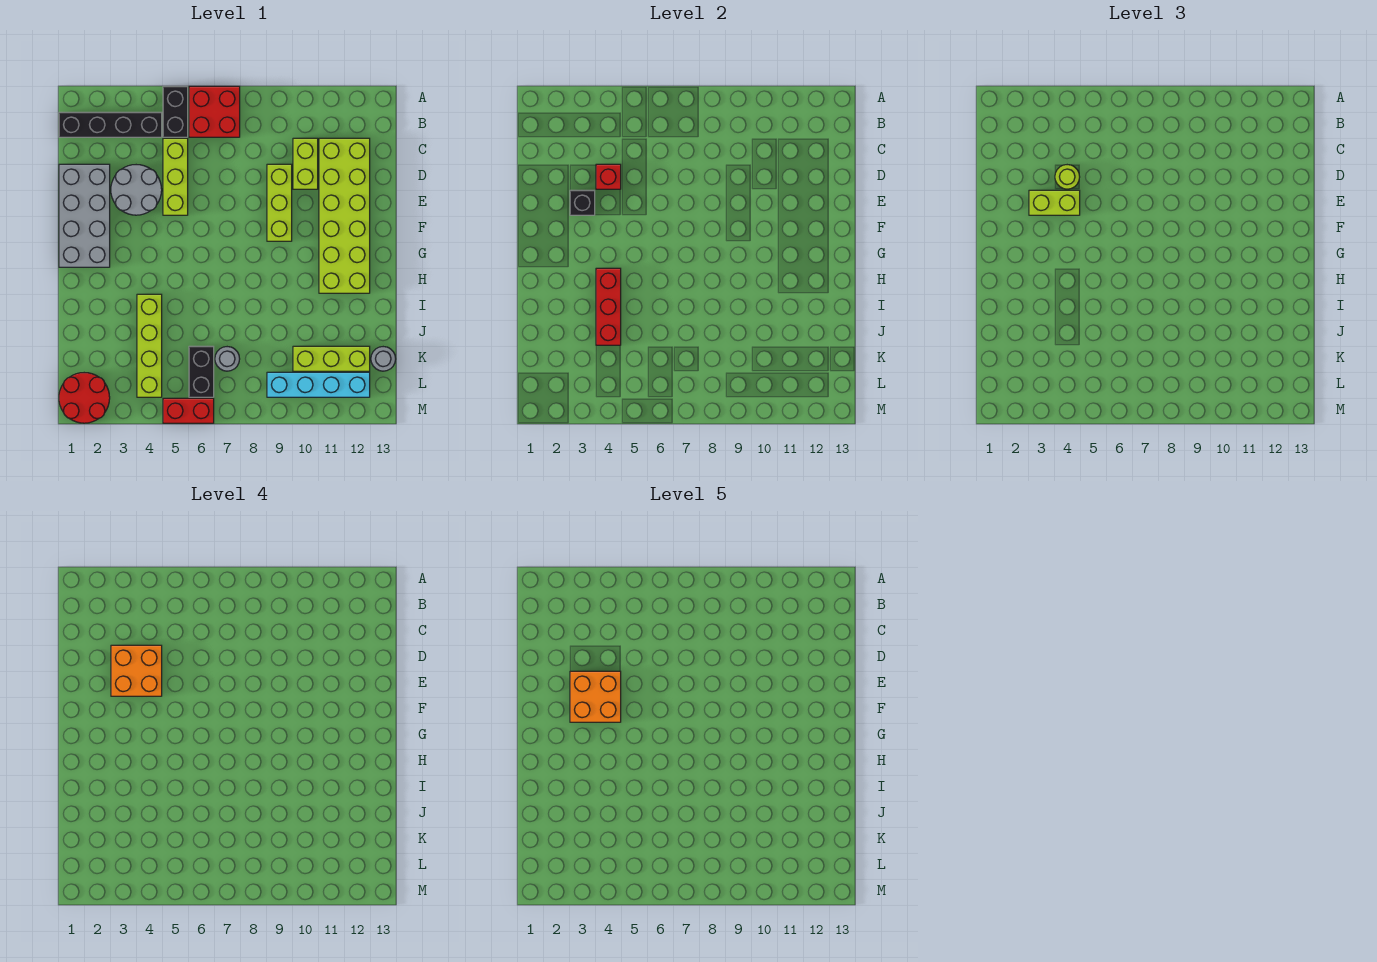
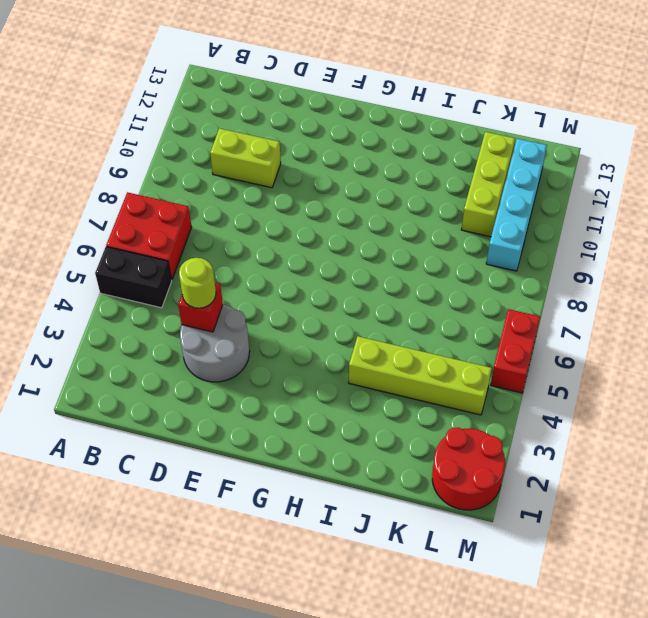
none -> black 1x4 brick [59,112,162,137]
none -> lime 1x3 brick [163,138,188,215]
none -> lime 2x6 brick [319,138,370,293]

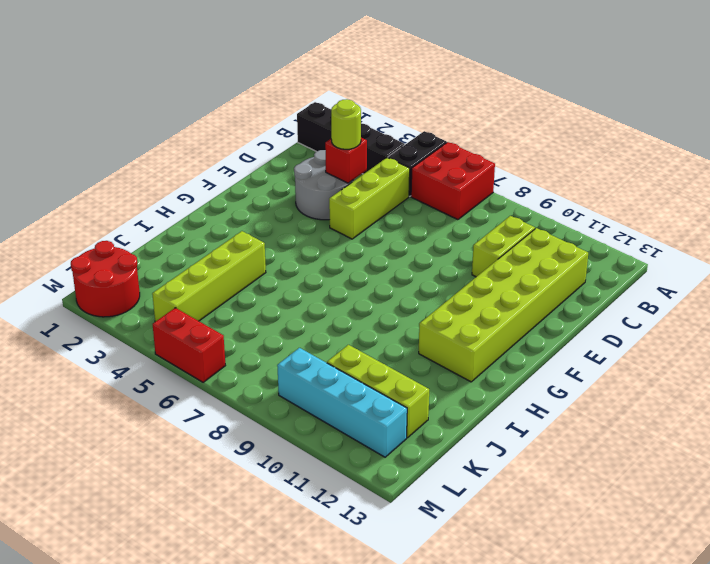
none -> grey 2x4 brick [59,164,110,267]
none -> lime 1x3 brick [267,164,292,241]
none -> black 1x2 brick [189,346,214,397]

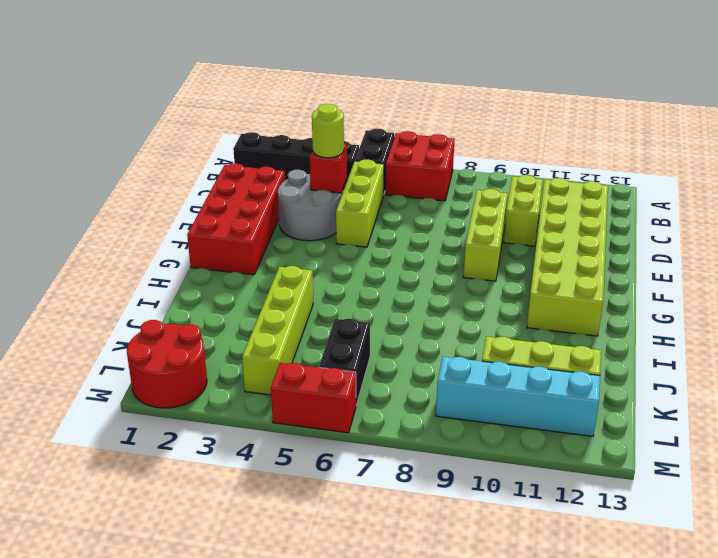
red 2x4 brick [187,163,285,275] -> grey 2x4 brick [59,164,110,267]
none -> grey 1x1 round brick [215,347,240,371]
none -> grey 1x1 round brick [371,347,396,371]
none -> black 1x1 brick [570,190,595,215]

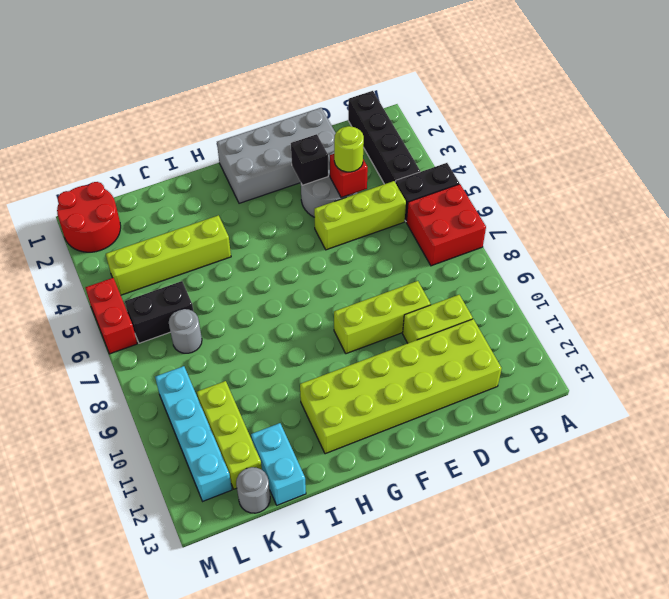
cyan 1x2 brick [251,423,306,505] -> none
none -> red 1x3 brick [596,268,621,345]
none -> lime 1x2 brick [1029,190,1080,215]
none -> orange 2x2 brick [111,645,162,696]

